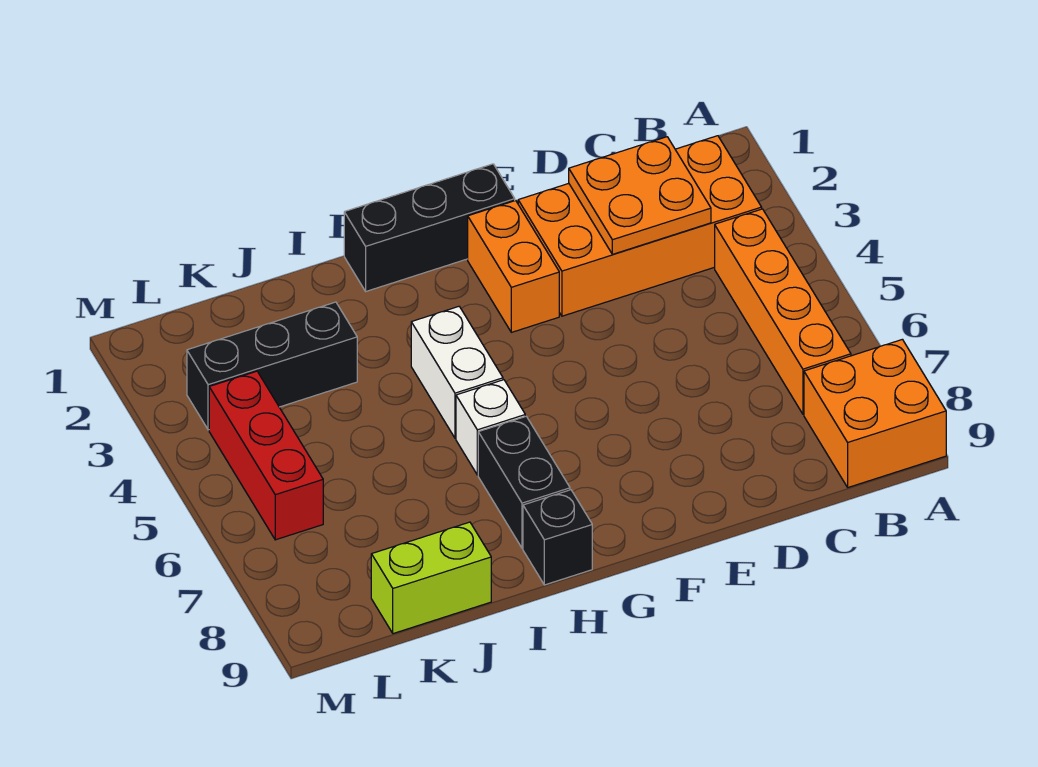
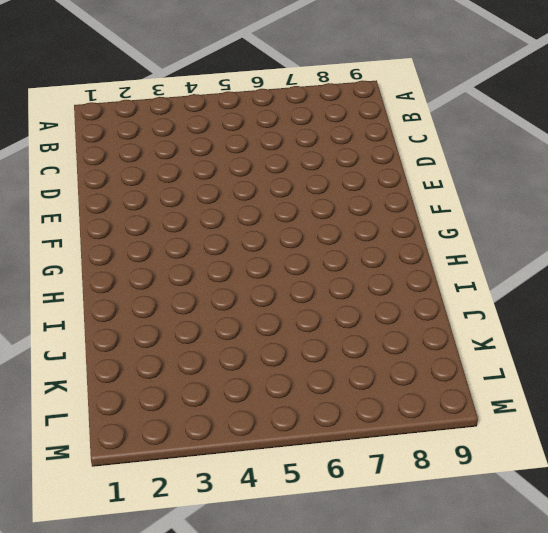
none -> orange 2x2 brick [804,339,946,487]
none -> orange 2x4 brick [518,136,762,316]
none -> orange 1x4 brick [715,209,851,414]

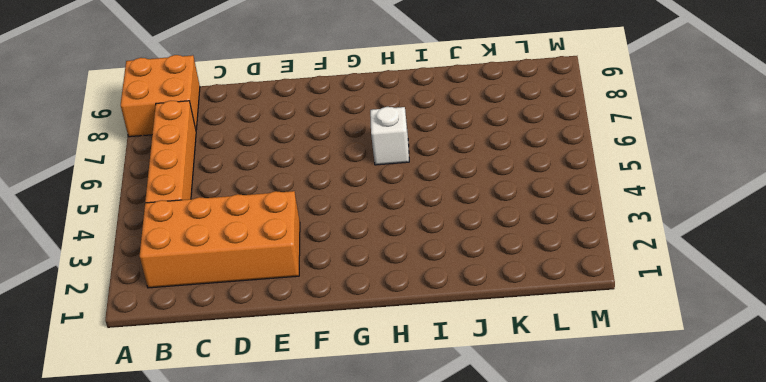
none -> black 1x3 brick [344,164,515,291]
none -> orange 1x2 brick [468,201,559,332]
none -> white 1x2 brick [411,307,503,438]

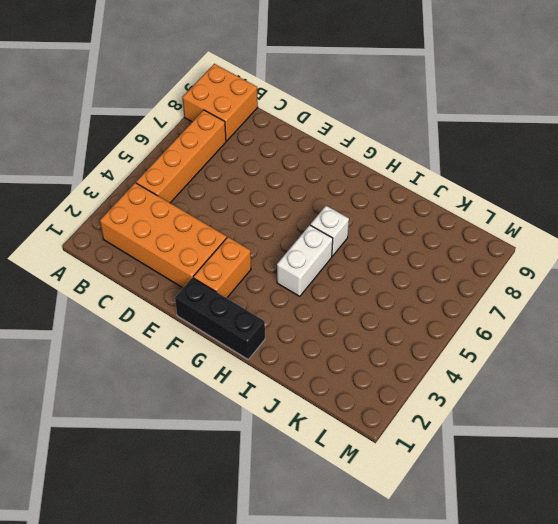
none -> black 1x2 brick [478,416,570,548]
none -> black 1x1 brick [523,490,592,585]
none -> black 1x3 brick [187,302,357,430]

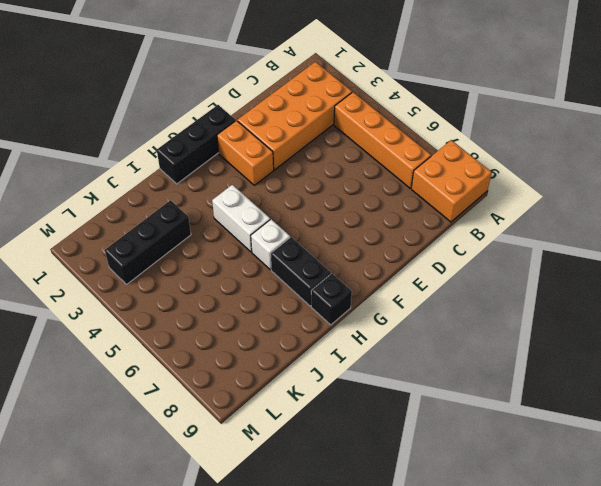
none -> lime 1x2 brick [371,522,491,634]
none -> red 1x3 brick [209,371,323,540]
none -> orange 2x2 plate [569,137,711,254]

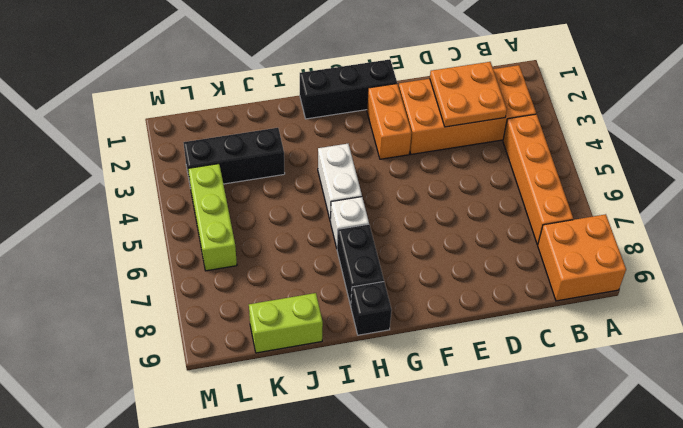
lime 1x3 brick [188,164,237,271] -> red 1x3 brick [209,371,323,540]

